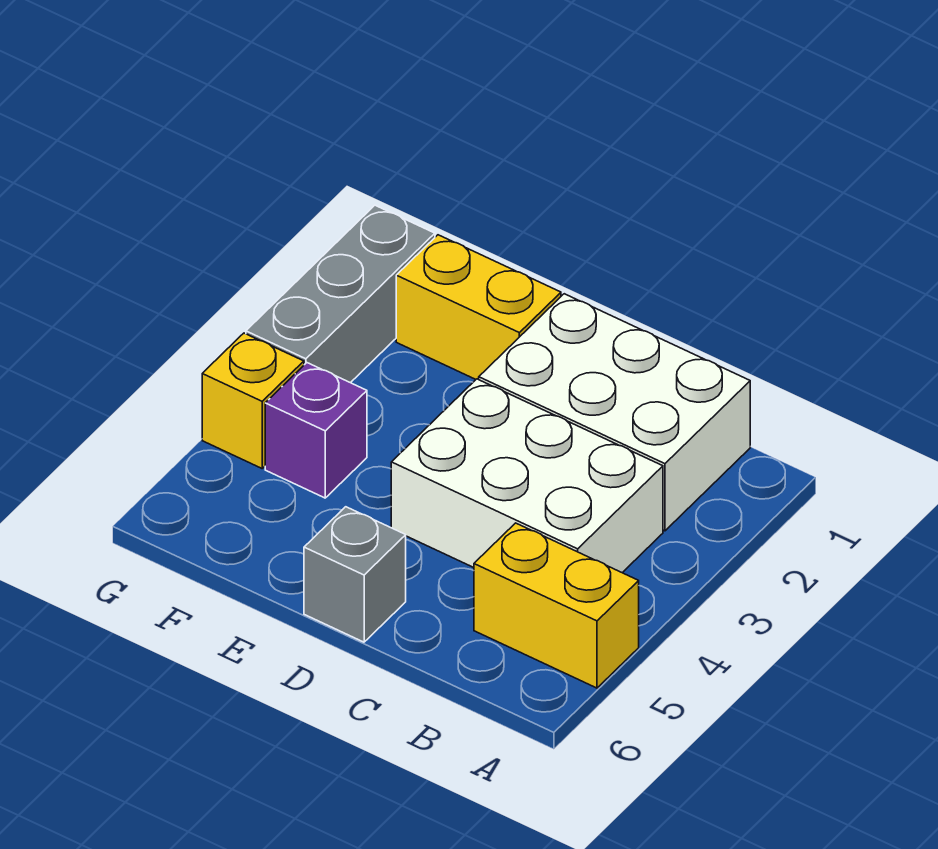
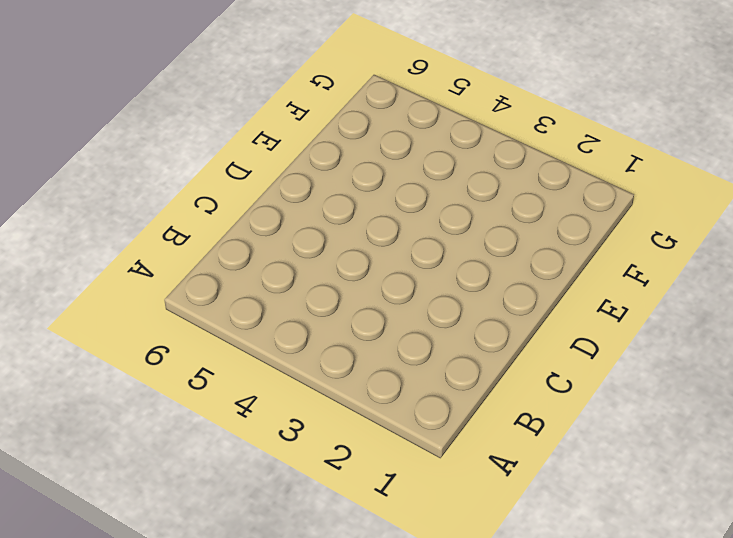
none -> yellow 1x2 brick [474,523,639,688]
none -> white 2x3 brick [479,294,750,531]

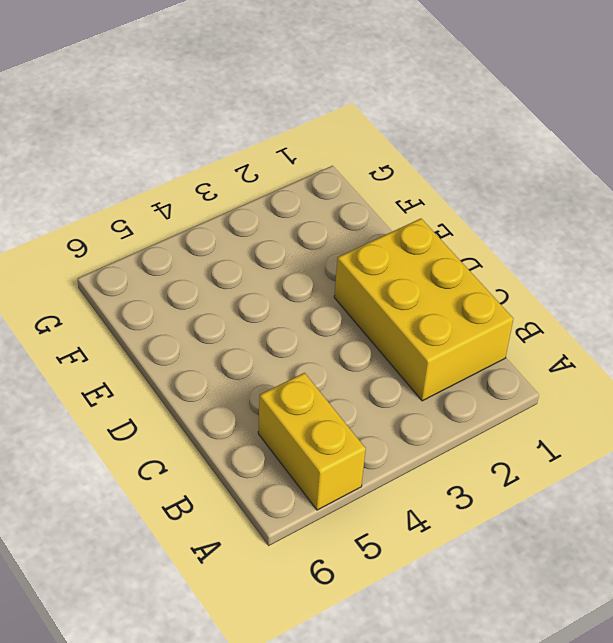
yellow 2x3 brick [334,219,513,401] -> white 2x3 brick [479,294,750,531]
none -> white 2x3 brick [391,379,663,573]
none -> grey 1x1 brick [304,507,406,642]

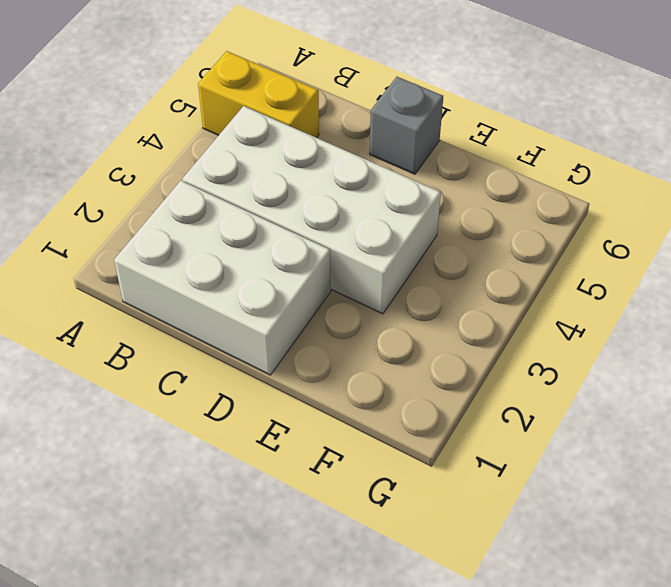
white 2x4 brick [182,106,441,314] -> white 2x3 brick [391,379,663,573]
none -> yellow 1x2 brick [396,235,561,379]
none -> purple 1x1 brick [265,363,367,498]

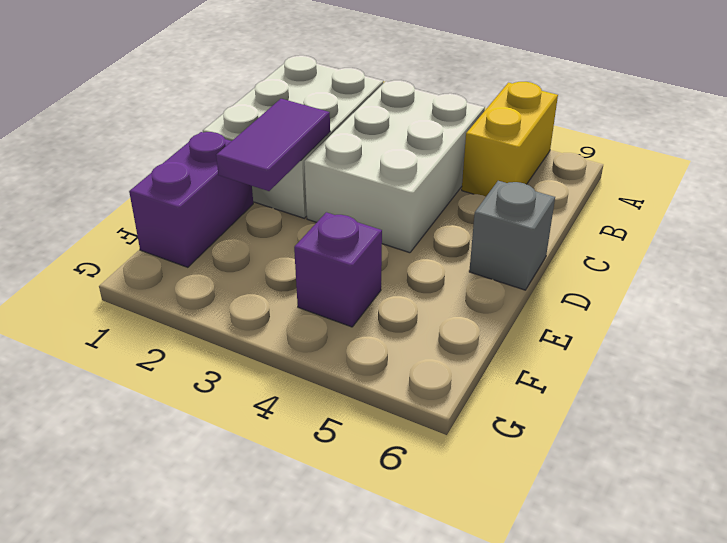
purple 1x2 tile [216,99,330,191] -> none
purple 1x2 brick [129,132,253,267] -> yellow 1x2 brick [396,235,561,379]
none -> grey 1x3 brick [246,205,435,383]
none -> yellow 1x1 brick [202,333,304,468]

